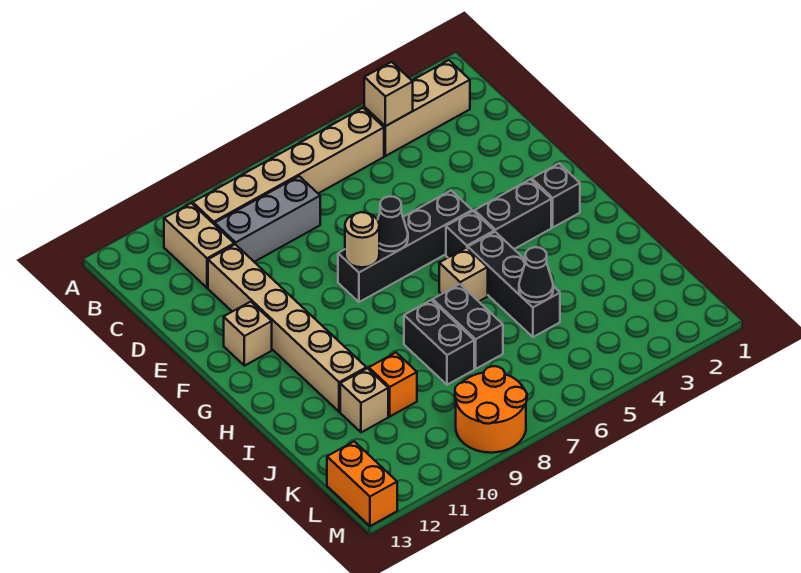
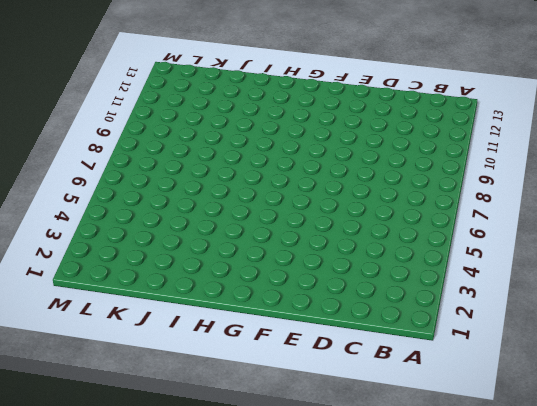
none -> tan 1x3 brick [364,60,470,156]
none -> tan 1x6 brick [193,108,384,225]
none -> tan 1x2 brick [164,203,234,288]

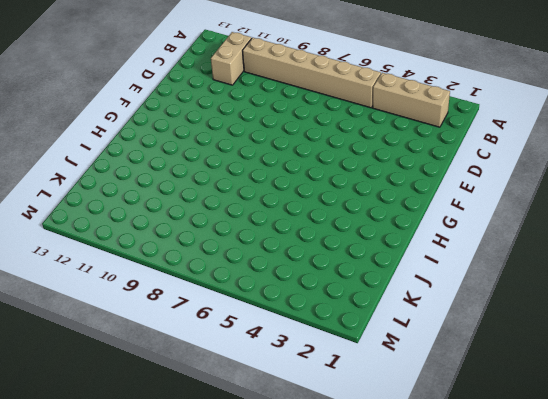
none -> grey 1x3 brick [215,176,320,262]
none -> tan 1x6 brick [208,244,366,412]
none -> black 1x4 brick [338,191,472,302]

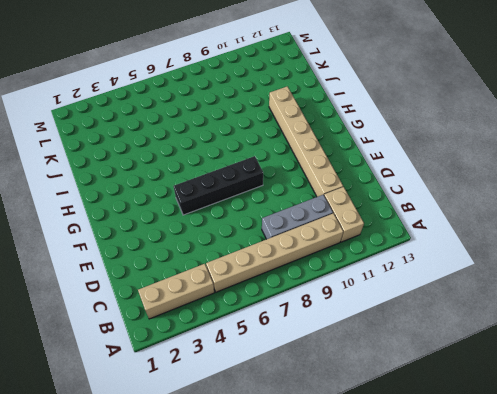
none -> tan 1x1 brick [224,302,272,366]
none -> black 1x1 brick [532,164,580,227]
none -> black 1x2 brick [475,179,551,249]

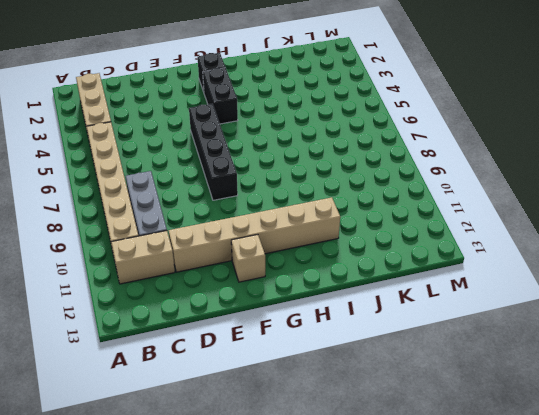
none -> black 1x1 brick [446,211,494,257]
none -> black 1x3 brick [468,232,560,337]
none -> tan 1x1 brick [439,248,488,301]

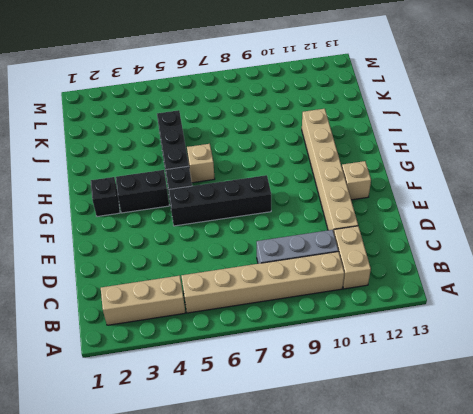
none -> black 1x2 brick [433,284,503,369]
none -> black 1x2 brick [404,300,474,385]
none -> orange 1x1 brick [369,353,417,416]

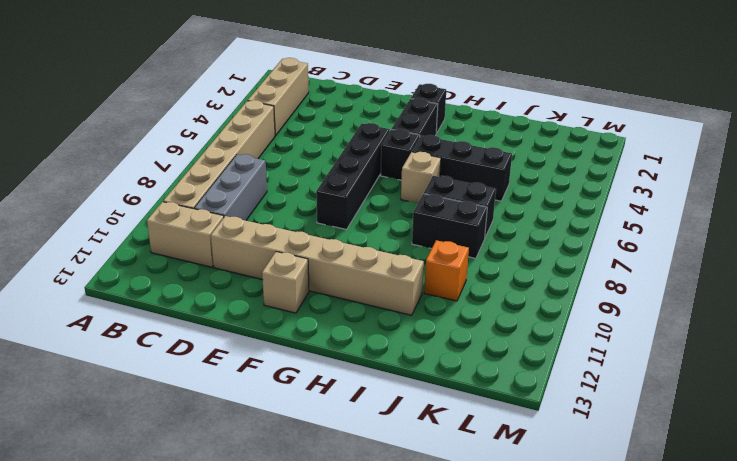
none -> tan 1x1 brick [340,368,388,432]
none -> orange 2x2 round brick [455,366,527,453]
none -> orange 1x2 brick [327,441,397,526]

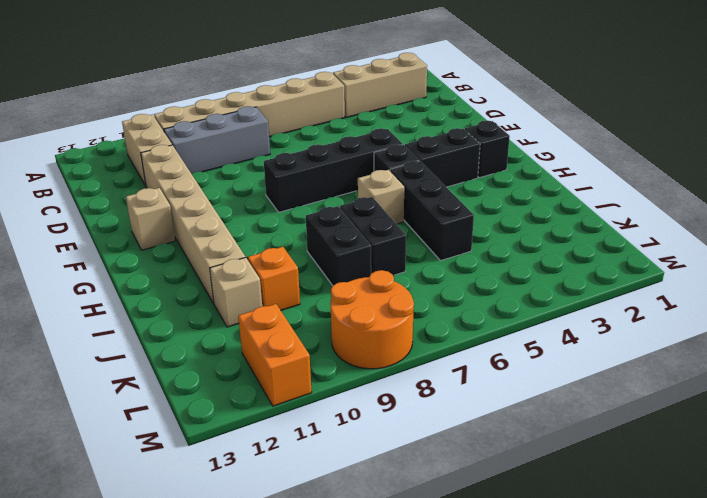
orange 1x2 brick [238,304,312,406] -> orange 1x2 brick moved to [327,441,397,526]
none -> tan 1x1 brick [364,62,413,126]
none -> black 1x1 cone [377,196,408,251]
none -> tan 1x1 round brick [345,212,379,267]

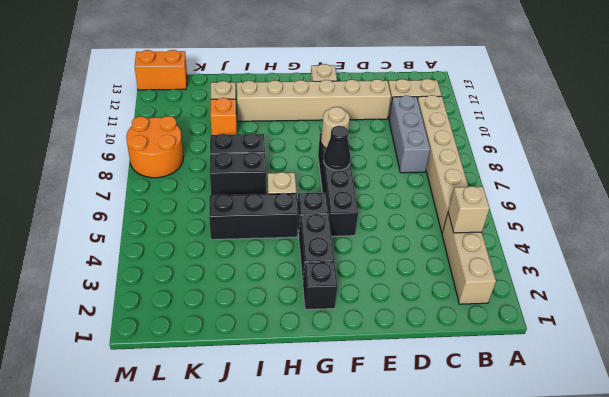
none -> black 1x1 cone [519,247,553,302]

